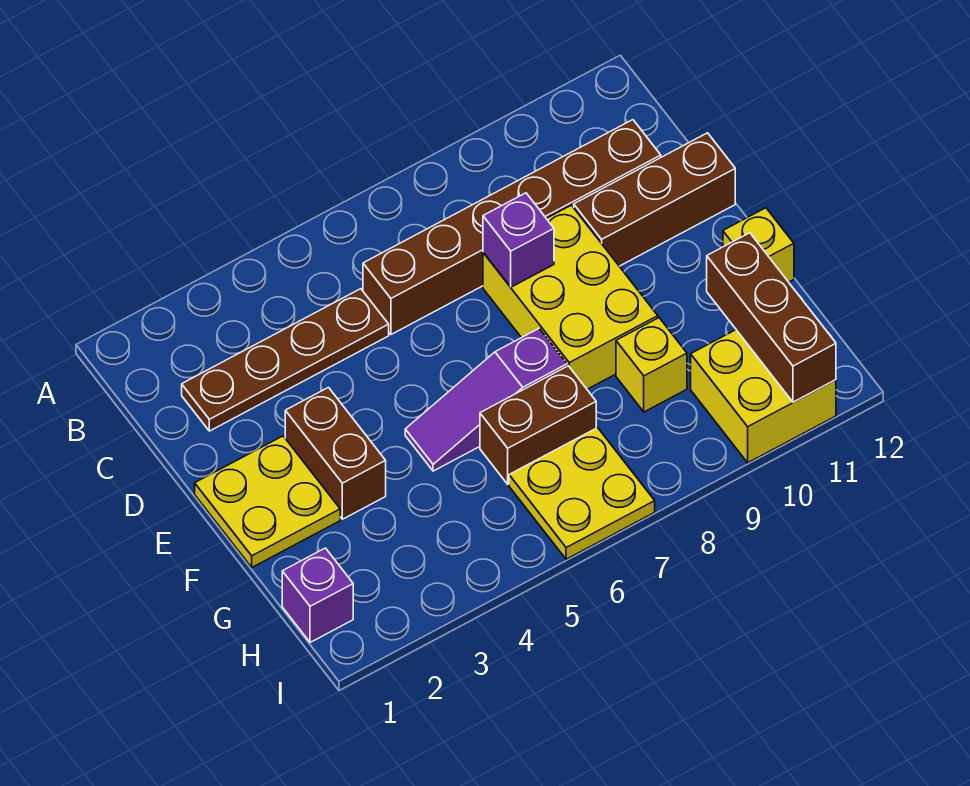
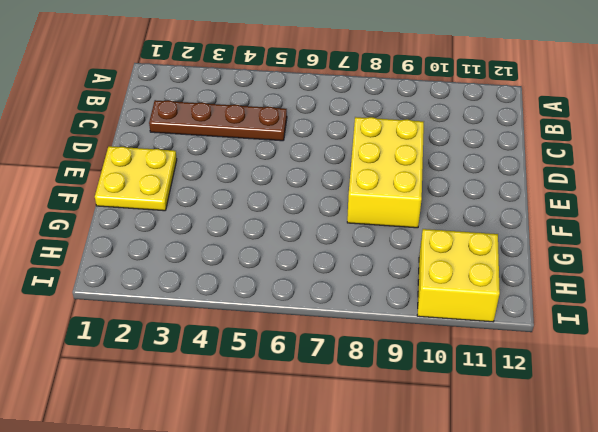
none -> brown 1x6 brick [363,120,661,334]
none -> brown 1x3 brick [574,133,735,266]
none -> brown 1x2 brick [285,388,386,519]

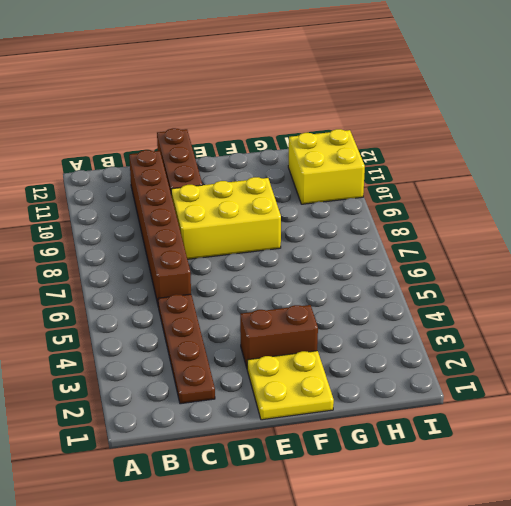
none -> purple 1x3 slope [405,329,567,471]
none -> yellow 1x1 brick [723,208,794,282]
none -> brown 1x2 brick [480,366,596,484]

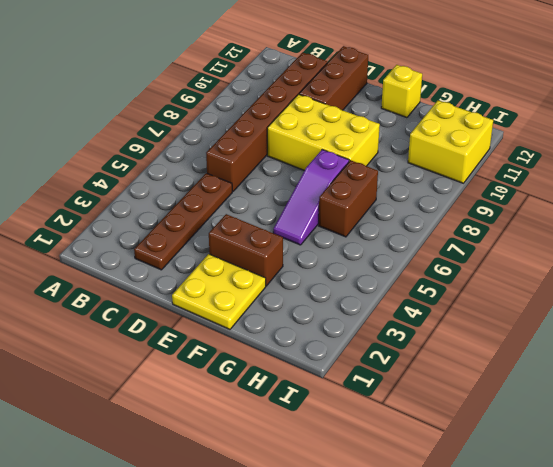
none -> yellow 1x1 brick [616,318,687,412]
none -> purple 1x1 brick [282,548,353,642]
none -> yellow 2x2 plate [509,428,655,559]

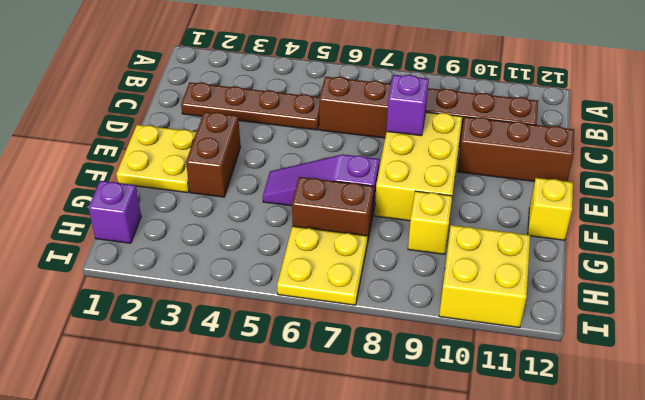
none -> brown 1x3 brick [707,233,836,402]

